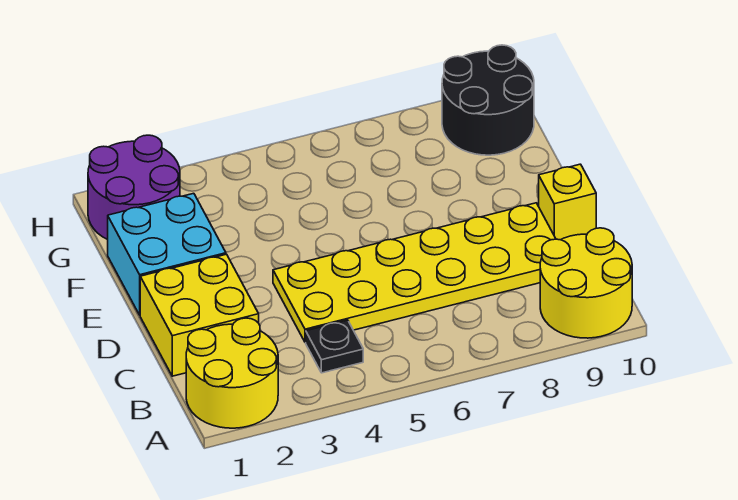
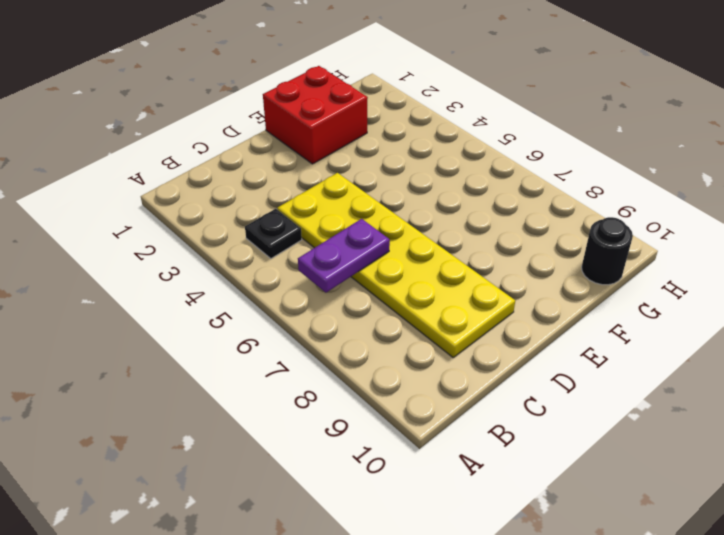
purple 1x2 plate [298,219,390,293] -> none
red 2x2 brick [263,66,368,164] -> cyan 2x2 brick [108,193,226,315]
black 1x1 round brick [582,217,633,285] -> black 2x2 round brick [442,45,534,155]
none -> yellow 2x2 round brick [186,318,278,428]
none -> yellow 2x2 round brick [540,228,632,338]

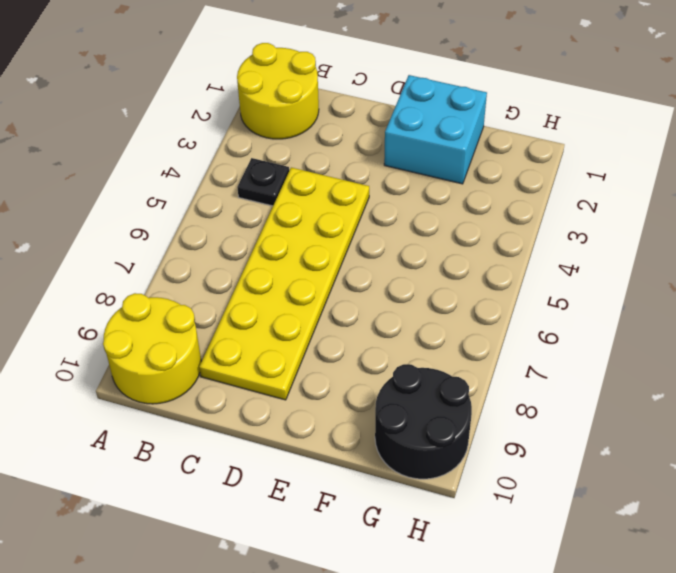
none -> yellow 2x2 brick [140,254,259,376]
none -> yellow 1x1 brick [539,164,596,240]

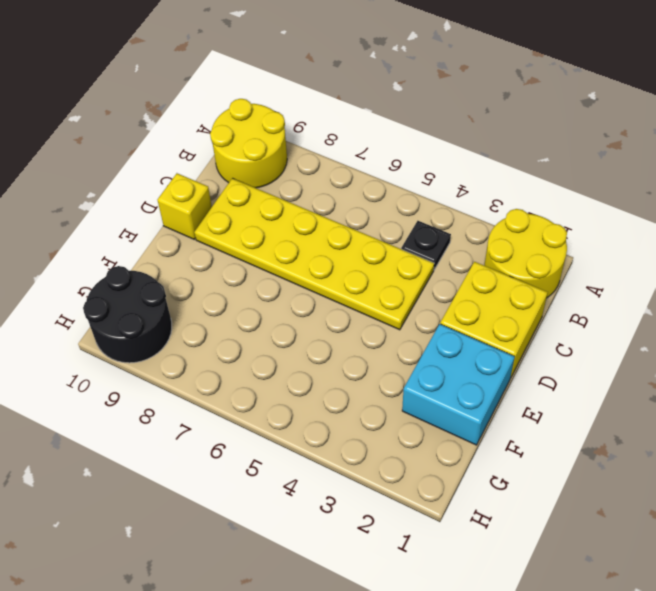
none -> purple 2x2 round brick [88,135,180,240]

